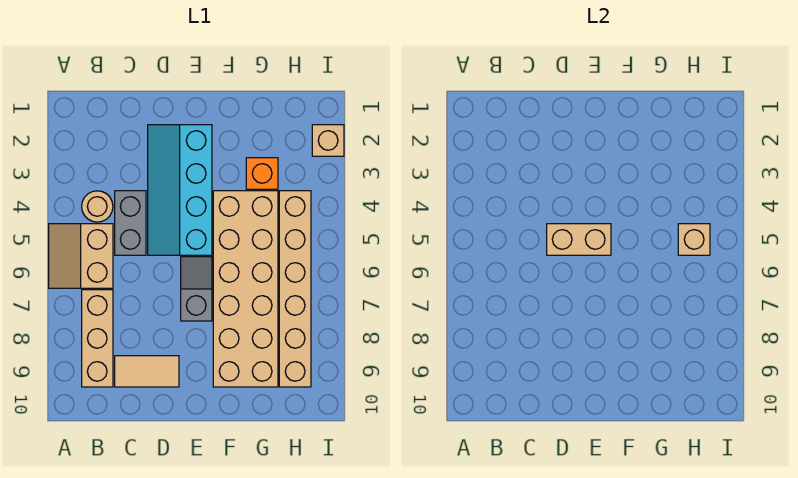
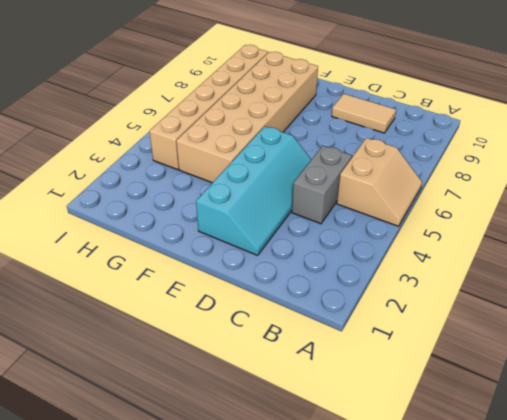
none -> tan 1x1 round brick [82,191,113,222]
none -> tan 1x3 brick [82,290,113,387]
none -> grey 1x2 slope [181,257,212,321]

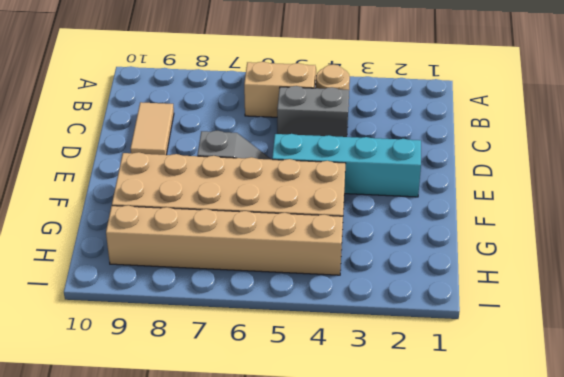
none -> tan 1x3 brick [82,290,113,387]
none -> orange 1x1 brick [246,158,278,189]
none -> tan 1x1 brick [312,125,344,156]

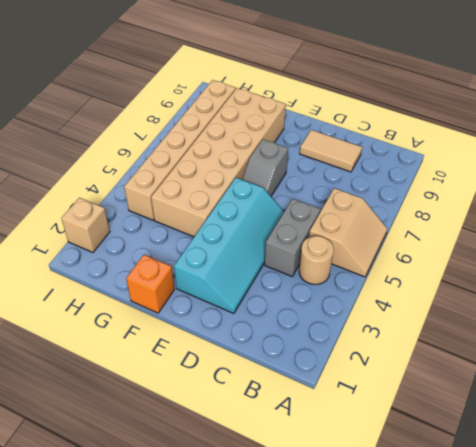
orange 1x1 brick [126,255,174,313] -> orange 1x1 brick moved to [246,158,278,189]
none -> tan 1x3 brick [82,290,113,387]
none -> tan 1x2 brick [547,224,611,255]
none -> tan 1x1 brick [678,224,710,255]

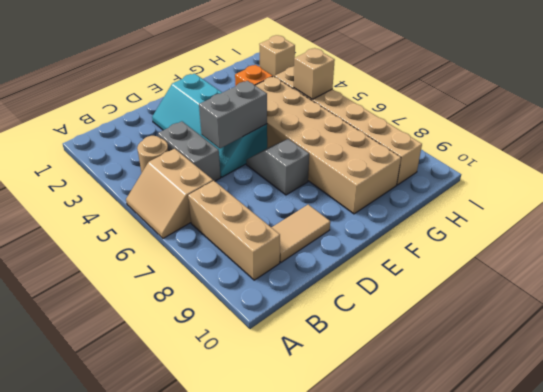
grey 1x2 brick [199,81,267,148] -> tan 1x2 brick [547,224,611,255]

